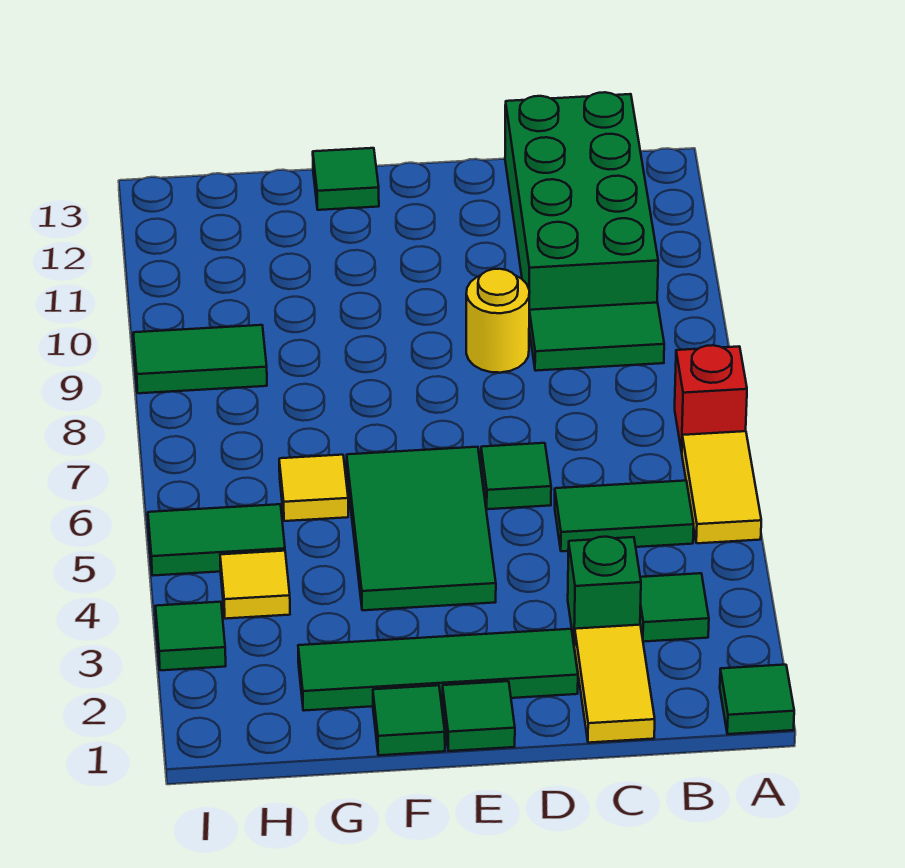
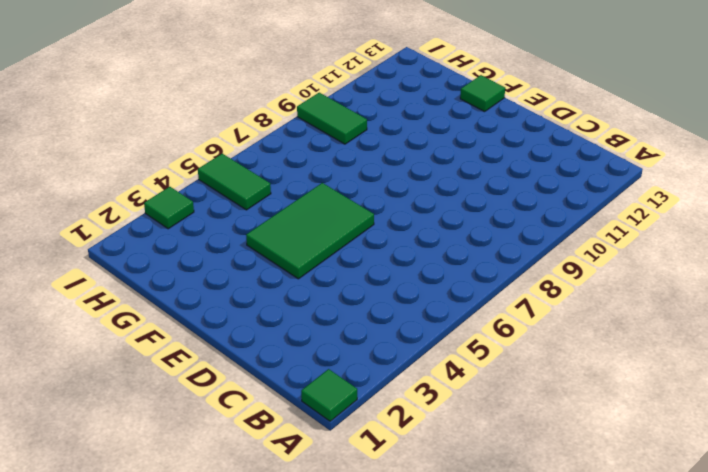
none -> yellow 1x2 tile [682,431,761,543]
none -> red 1x1 brick [675,345,747,452]
none -> green 1x1 tile [640,573,709,642]

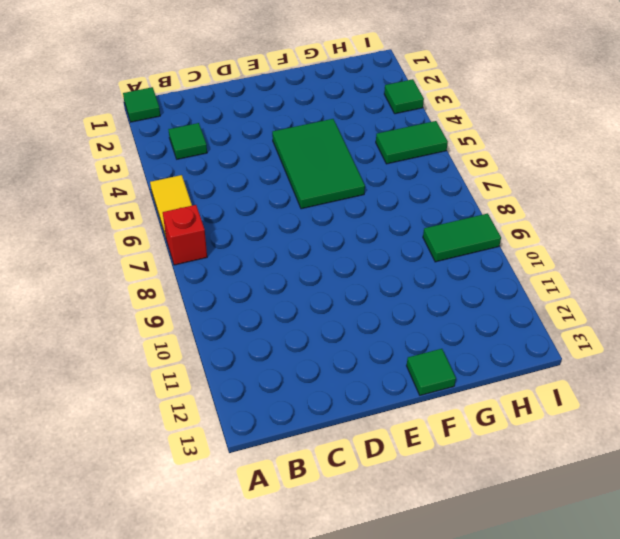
none -> green 1x2 tile [555,481,694,551]
none -> green 1x2 tile [529,303,664,371]
none -> green 2x4 brick [505,92,658,310]

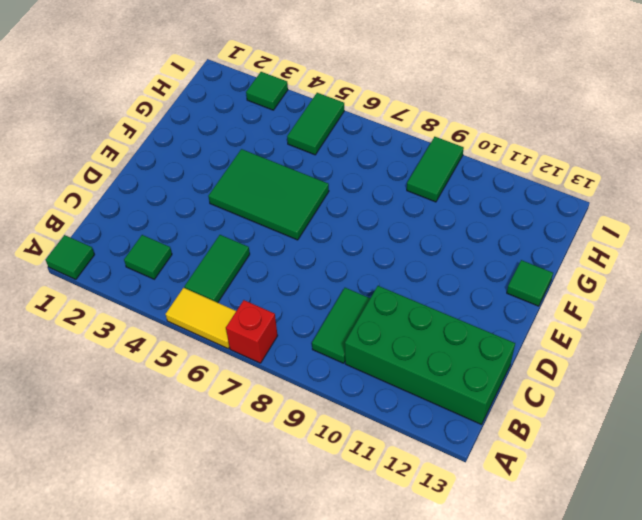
none -> yellow 1x2 tile [574,625,655,743]
none -> green 1x1 brick [568,537,641,646]
none -> green 1x4 tile [298,629,578,711]

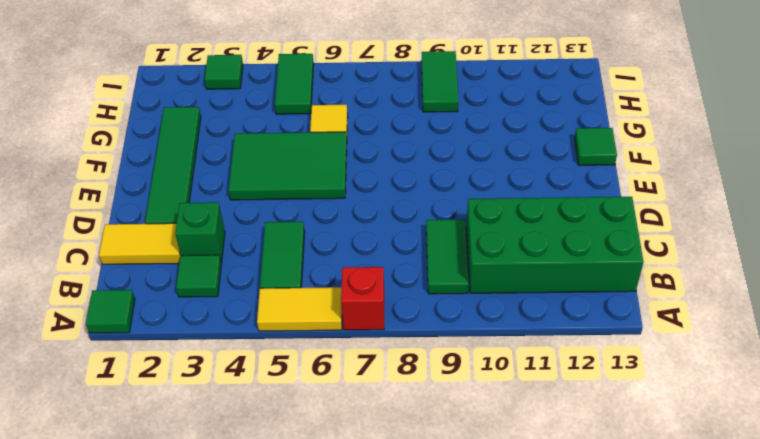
none -> green 1x1 tile [481,443,551,509]
none -> yellow 1x1 round brick [466,269,530,373]
none -> green 1x1 tile [443,681,515,751]

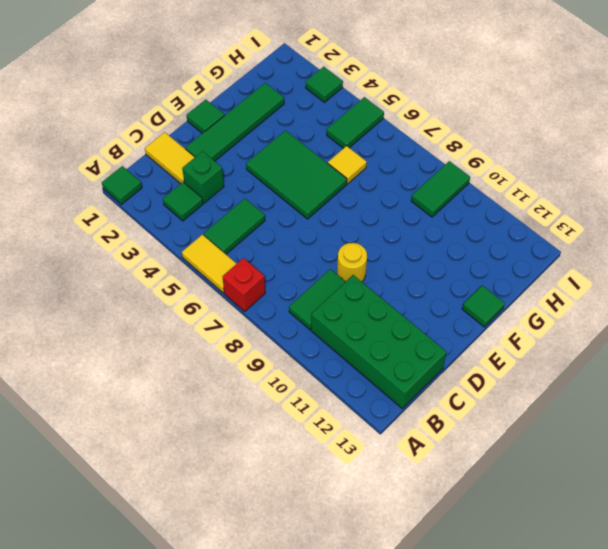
none -> green 1x1 tile [481,443,551,509]
none -> green 1x1 tile [373,685,445,755]
none -> yellow 1x1 tile [220,551,290,619]

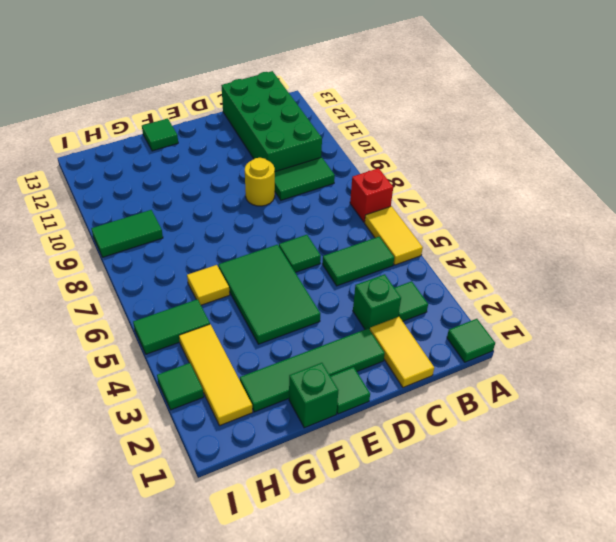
green 1x1 brick [289,363,339,428] -> green 1x1 tile [373,685,445,755]
yellow 1x3 tile [179,324,253,426] -> yellow 1x1 tile [220,551,290,619]

